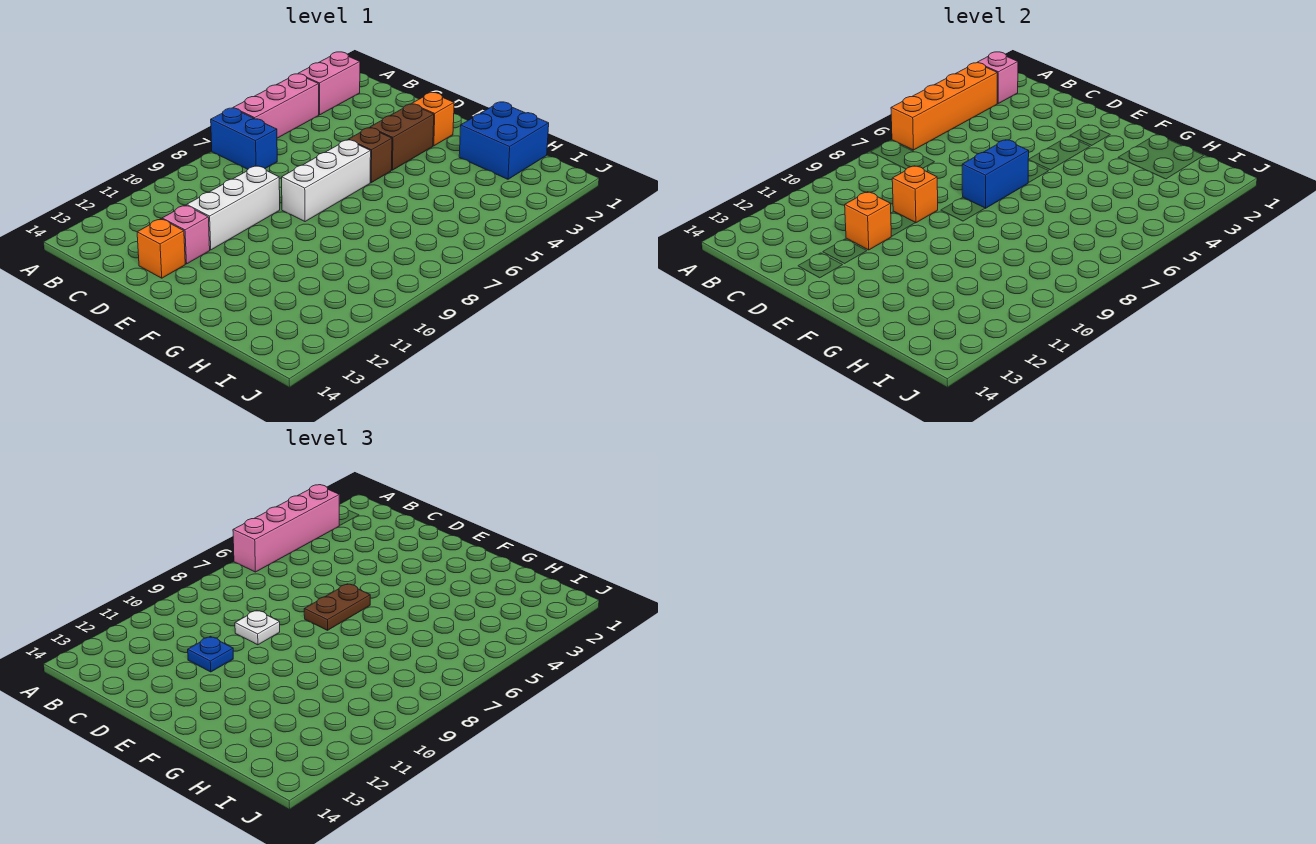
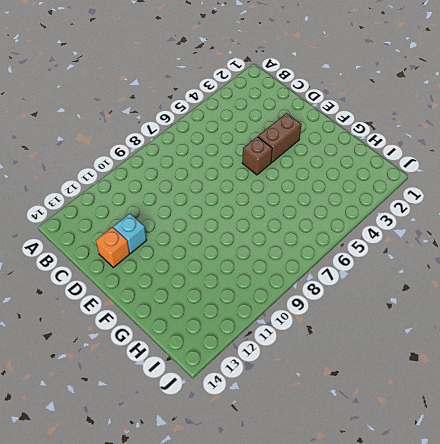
cyan 1x1 brick [114,214,147,253] -> pink 1x1 brick [162,205,210,264]
none -> pink 1x2 brick [298,52,360,115]
none -> pink 1x3 brick [233,74,319,138]
none -> blue 1x2 brick [211,108,277,169]

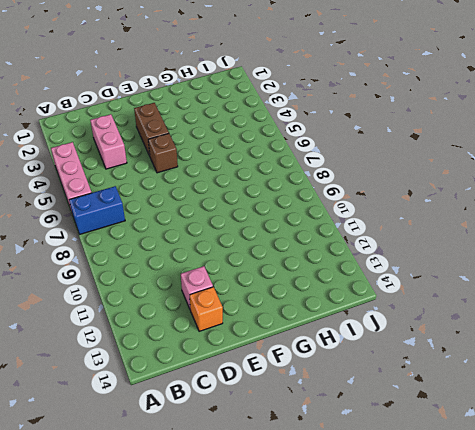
pink 1x2 brick [90,114,127,169] -> pink 1x2 brick moved to [298,52,360,115]
none -> white 1x3 brick [187,166,280,250]
none -> orange 1x1 brick [412,93,454,146]
none -> white 1x3 brick [282,140,371,222]

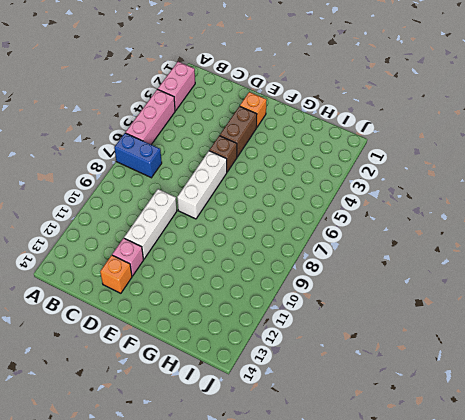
none -> blue 2x2 brick [459,102,549,179]
none -> pink 1x1 brick [977,52,1018,103]
none -> orange 1x4 brick [891,63,998,150]

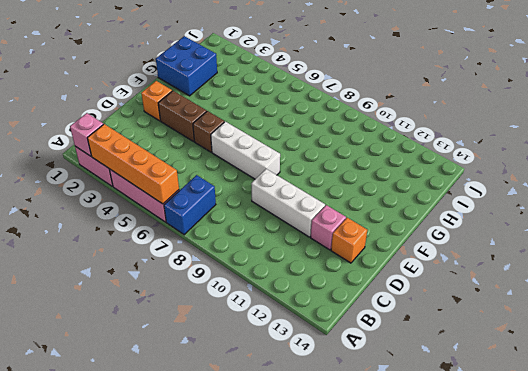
none -> orange 1x1 brick [892,166,938,223]
none -> orange 1x1 brick [845,192,891,250]
none -> blue 1x2 brick [962,140,1029,208]

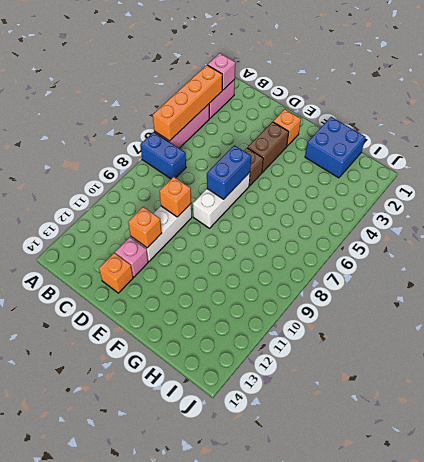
none -> pink 1x4 brick [233,485,339,572]
none -> white 1x1 plate [235,610,280,645]
none -> blue 1x1 plate [188,637,233,672]

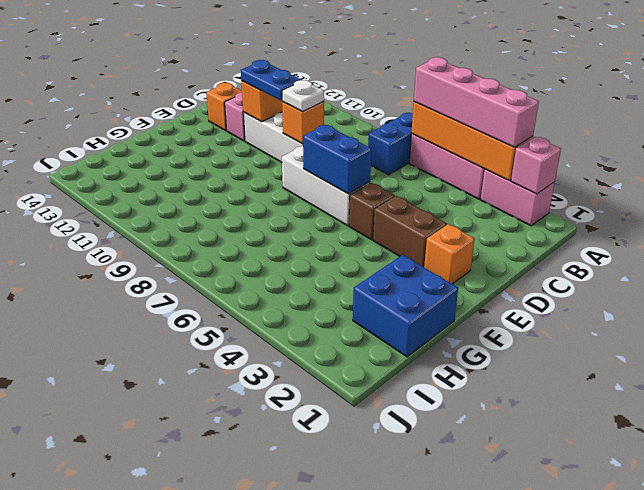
blue 1x2 plate [241,60,301,101] -> blue 1x1 plate [188,637,233,672]
none -> brown 1x2 plate [304,584,370,630]

